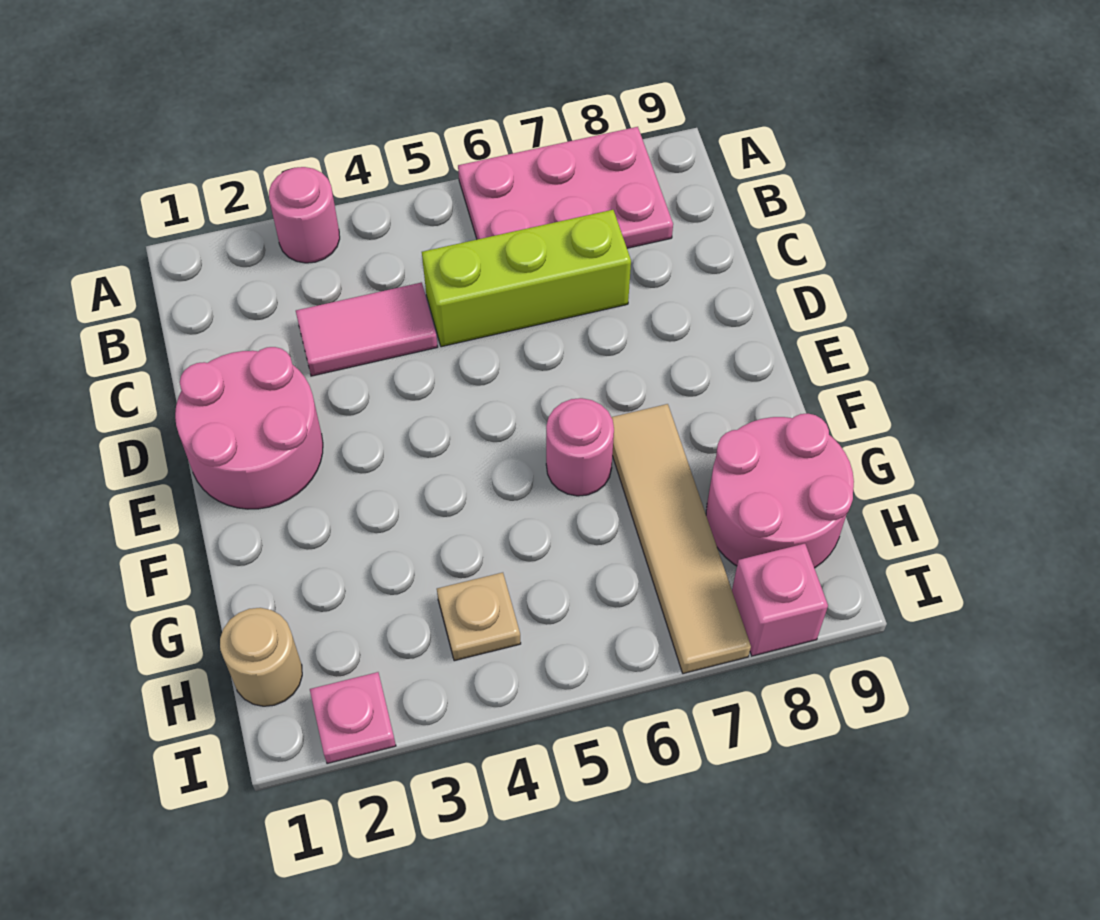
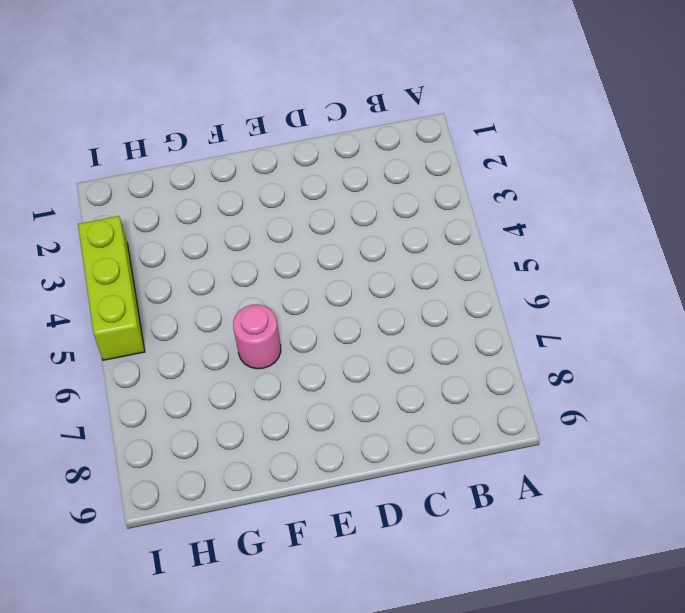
lime 1x3 brick [78,216,145,360] -> lime 1x3 brick moved to [422,210,631,347]
none -> pink 1x1 round brick [269,167,340,263]
none -> pink 2x3 plate [458,127,673,248]
none -> pink 1x2 tile [296,282,438,376]

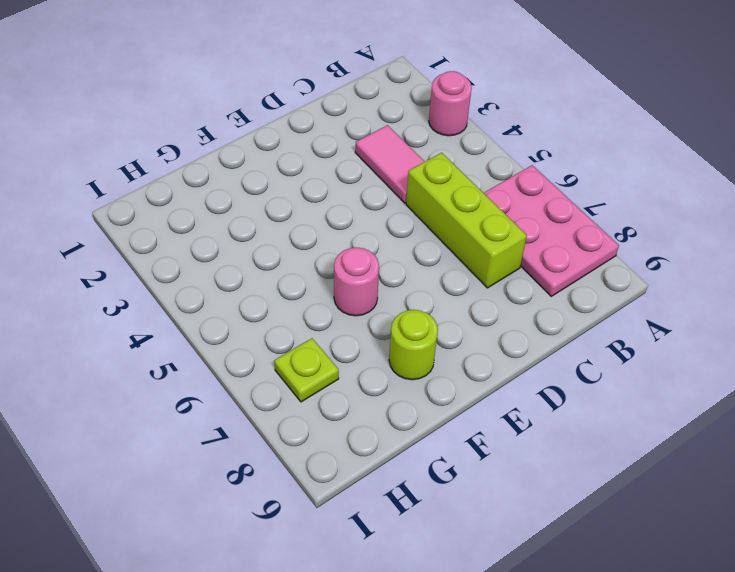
lime 1x1 round brick [389,310,438,380] -> none
lime 1x1 plate [274,338,339,402] -> tan 1x4 tile [611,404,751,674]
none -> pink 2x2 round brick [175,347,323,509]
none -> pink 2x2 round brick [706,414,854,568]
none -> tan 1x1 round brick [220,608,302,706]

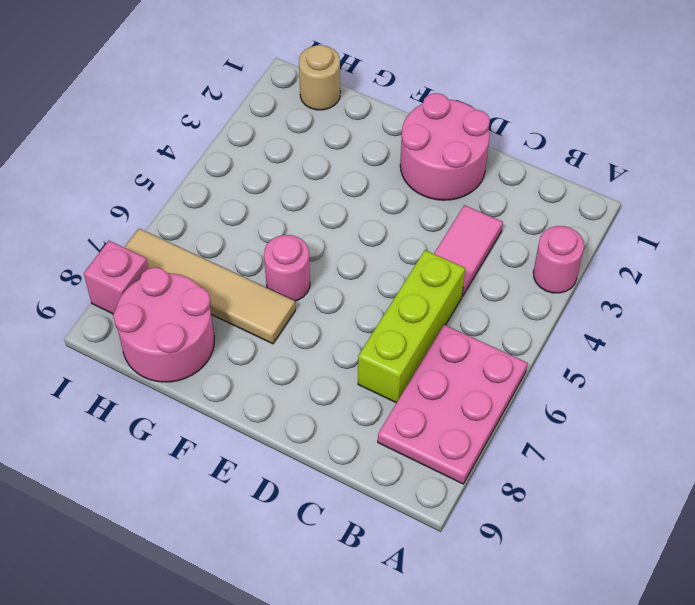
none -> tan 1x1 plate [437,573,521,661]
none -> pink 1x1 plate [310,672,396,764]

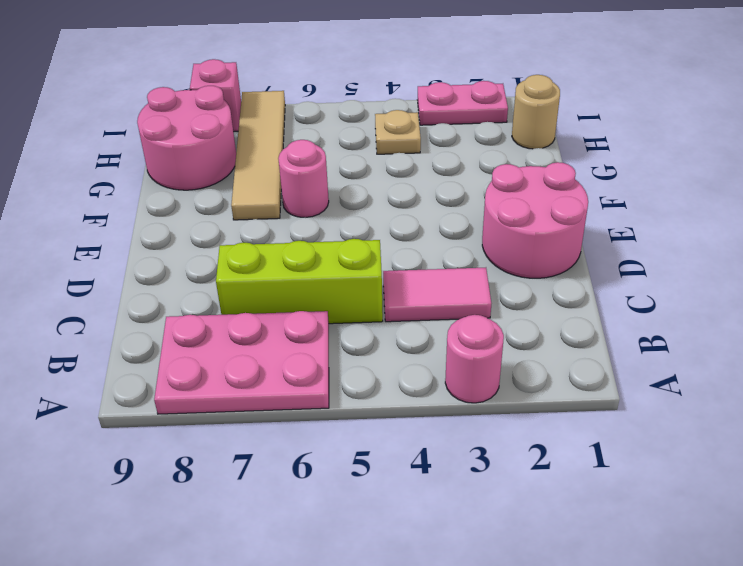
pink 1x2 plate [418,81,508,125] -> pink 1x1 plate [310,672,396,764]

